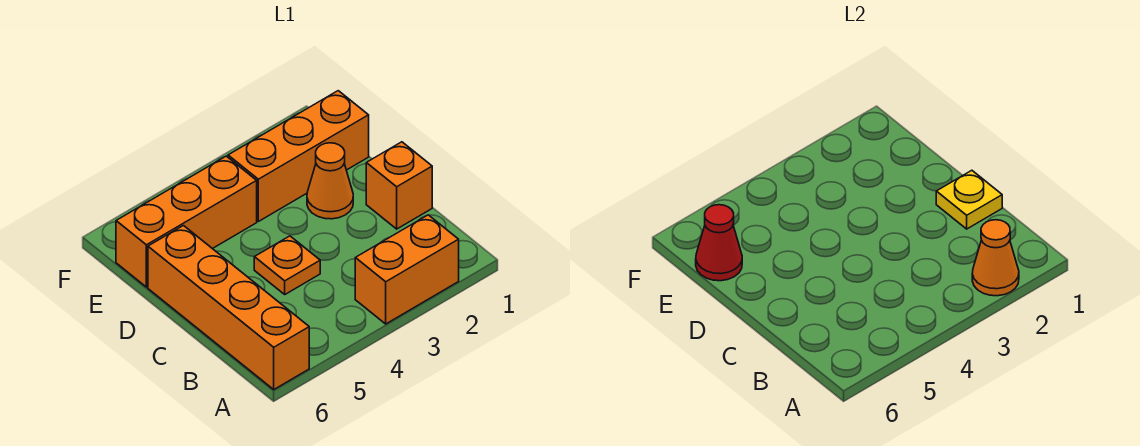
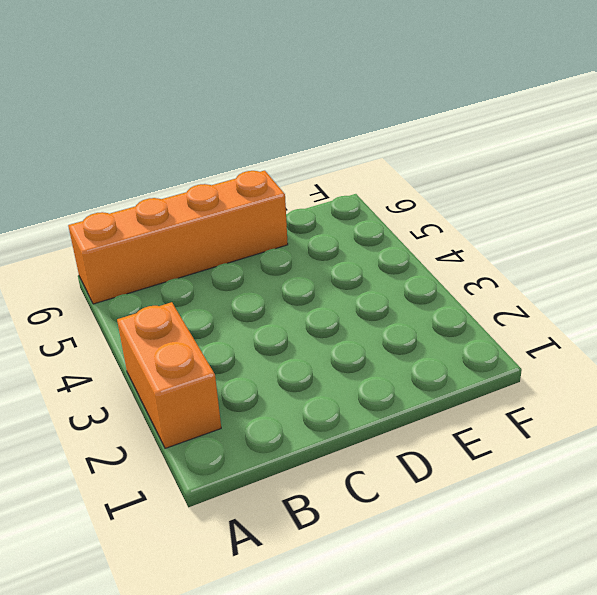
none -> orange 1x1 brick [366,142,432,229]
none -> orange 1x1 plate [254,236,320,294]

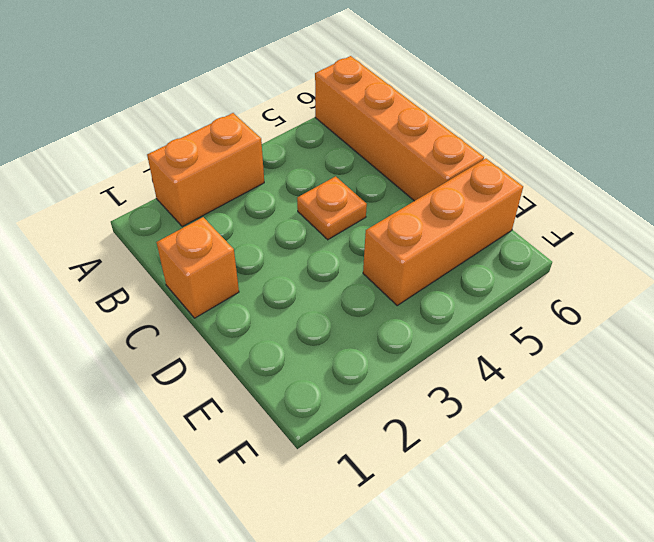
none -> orange 1x1 cone [307,143,353,219]
none -> orange 1x3 brick [228,91,369,221]

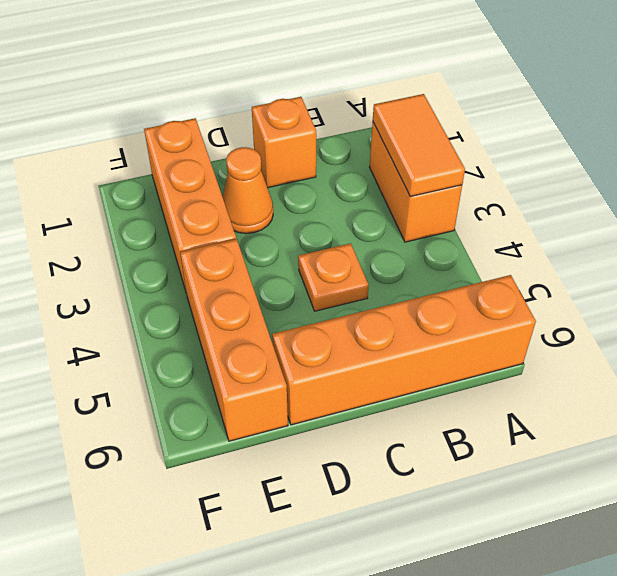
orange 1x2 tile [373,94,465,196] -> orange 1x1 cone [972,220,1019,296]
none -> yellow 1x1 plate [936,170,1002,229]
none -> red 1x1 cone [696,205,742,281]

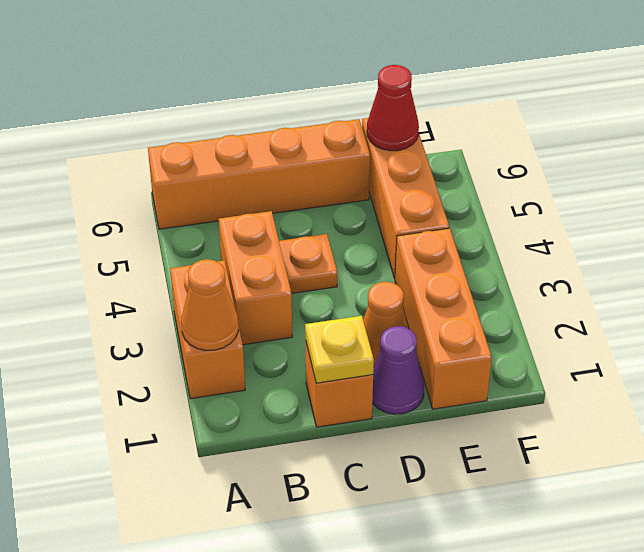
orange 1x2 brick [219,211,292,345] -> none
purple 1x1 cone [372,326,424,414] -> none

